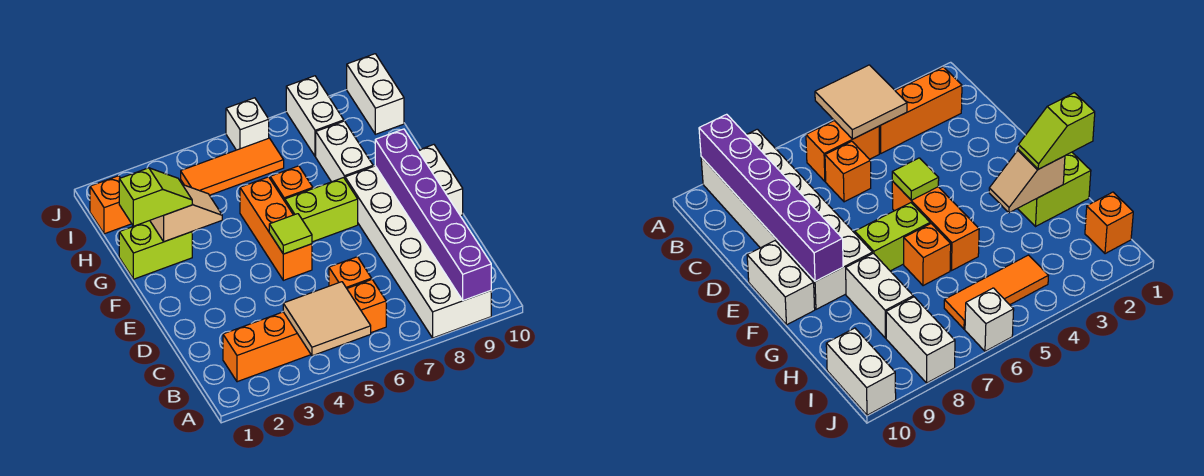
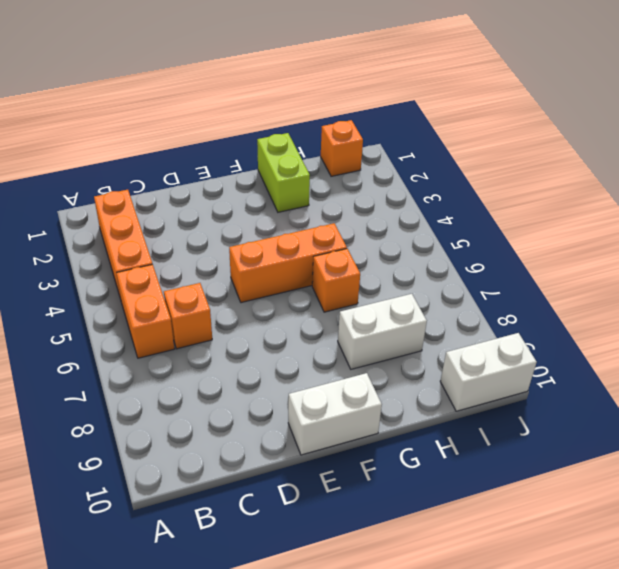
none -> white 2x6 brick [345,166,491,338]
none -> lime 1x2 brick [285,178,358,242]
none -> orange 1x3 tile [181,138,284,195]

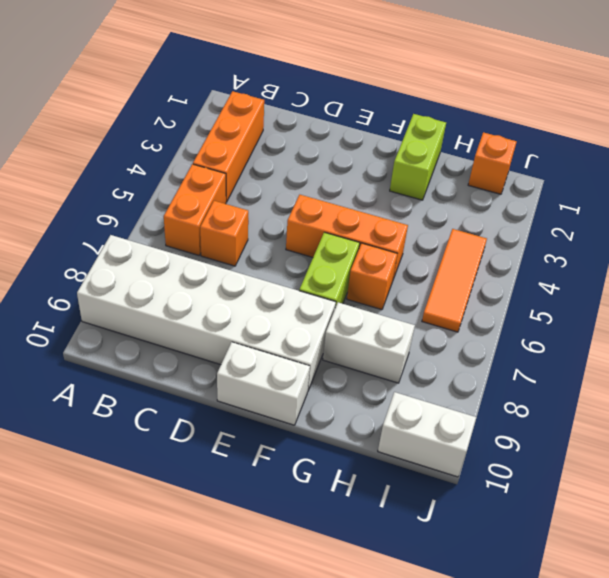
none -> white 1x2 brick [286,76,344,157]
none -> white 1x1 brick [226,98,269,150]
none -> tan 2x2 tile [283,282,371,356]

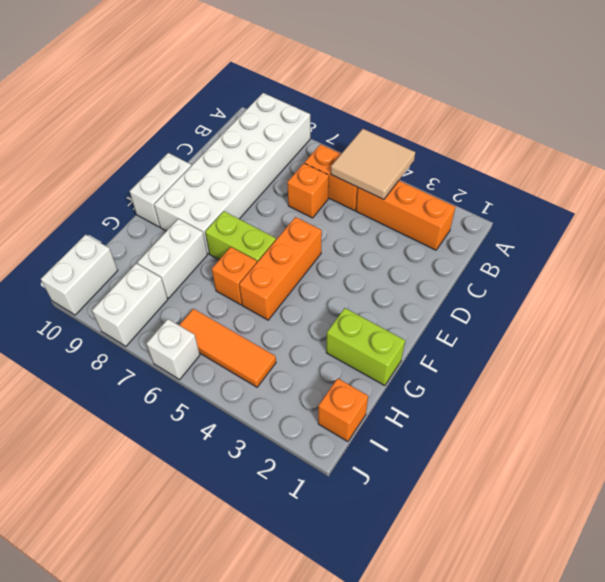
none -> purple 1x6 brick [375,129,491,301]
none -> lime 1x1 tile [269,214,312,254]
none -> tan 1x2 slope [150,185,222,242]

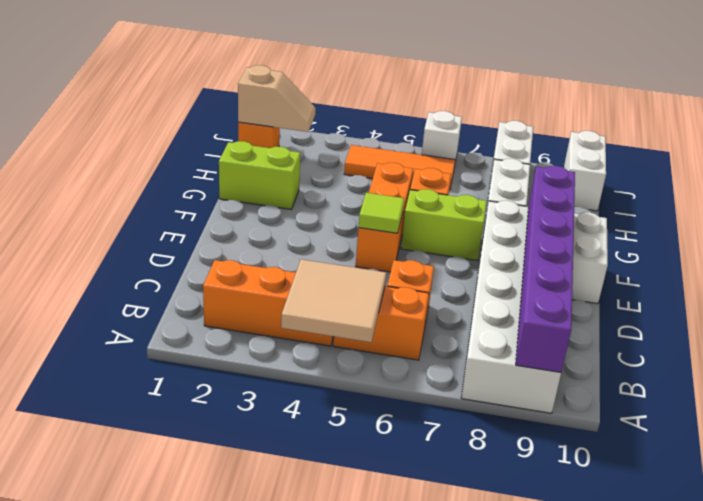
tan 1x2 slope [238,65,316,132] -> tan 1x2 slope moved to [150,185,222,242]
none -> lime 1x2 slope [119,168,192,226]

